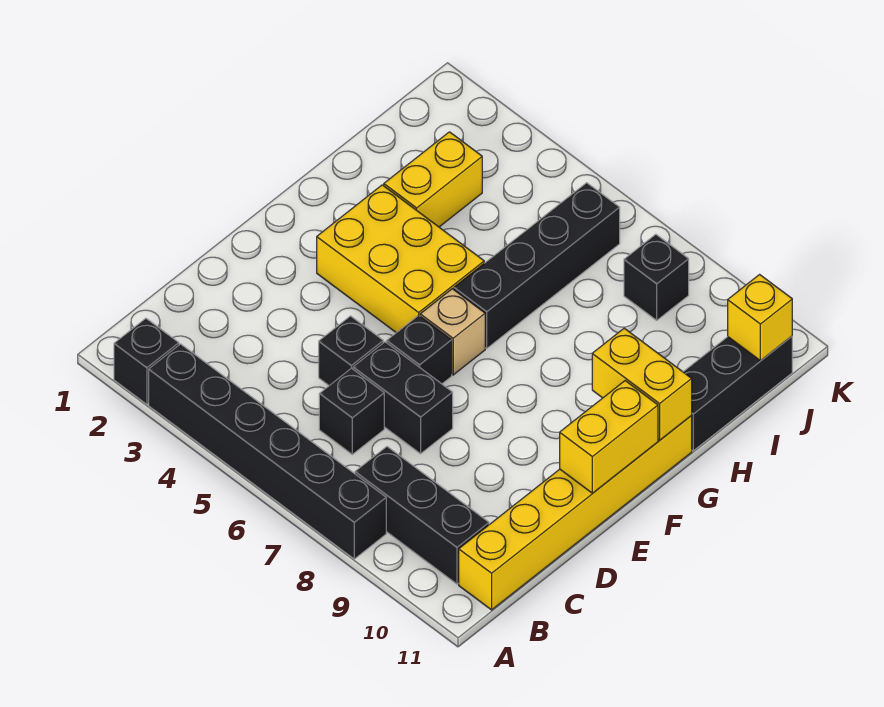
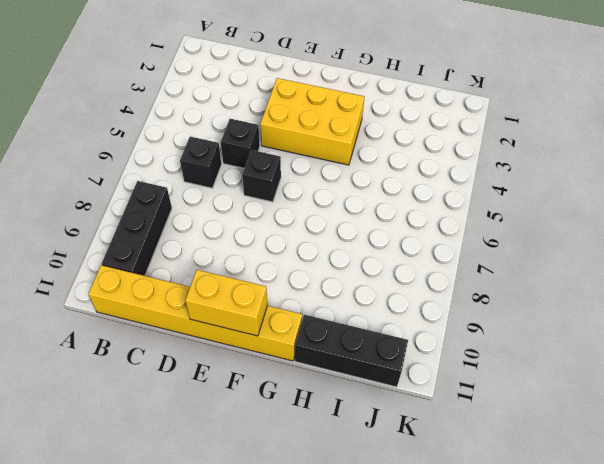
yellow 2x3 brick [260,78,365,165] -> yellow 2x3 brick turned to [317,185,484,333]
none -> black 1x1 brick [114,318,179,404]
none -> black 1x6 brick [149,344,386,559]
none -> black 1x2 brick [353,342,453,454]

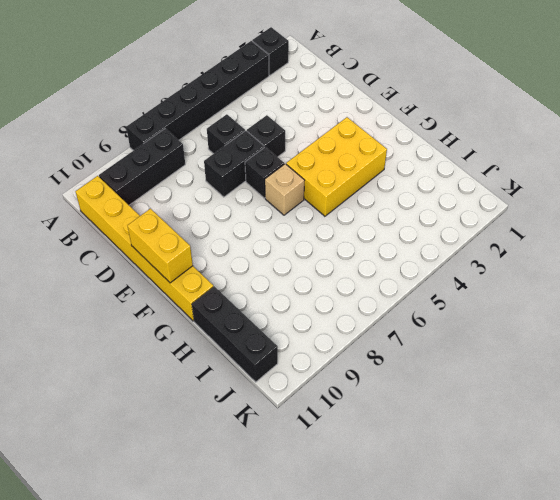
none -> black 1x4 brick [454,183,620,348]
none -> yellow 1x2 brick [384,132,482,227]
none -> black 1x1 brick [624,234,689,320]

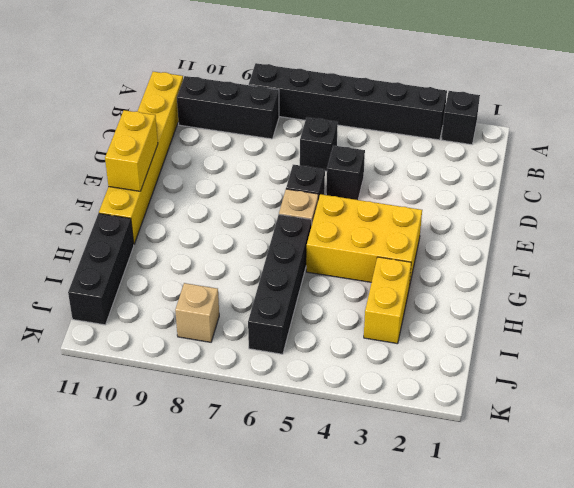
tan 1x1 brick [175,283,219,342] -> black 1x1 brick [624,234,689,320]
none -> black 1x2 brick [353,342,453,454]
none -> yellow 1x2 brick [592,328,692,440]
none -> yellow 1x1 brick [728,275,792,361]

